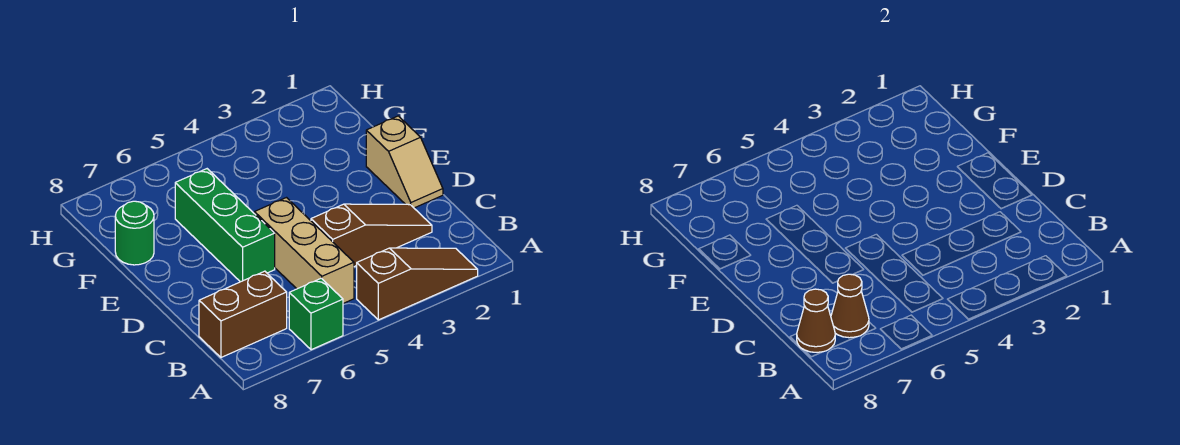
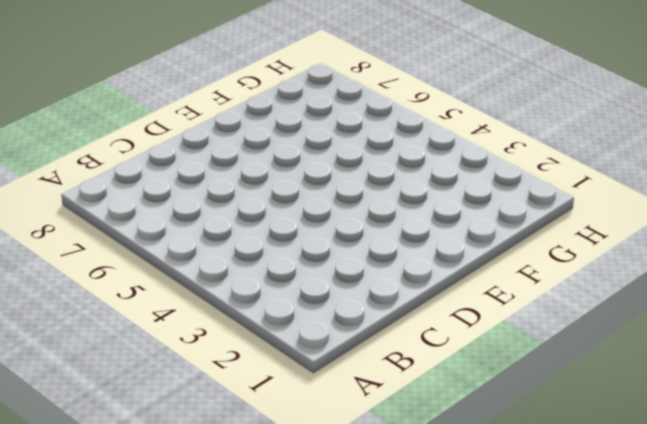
none -> brown 1x3 slope [357,248,478,320]
none -> green 1x1 brick [289,278,343,350]

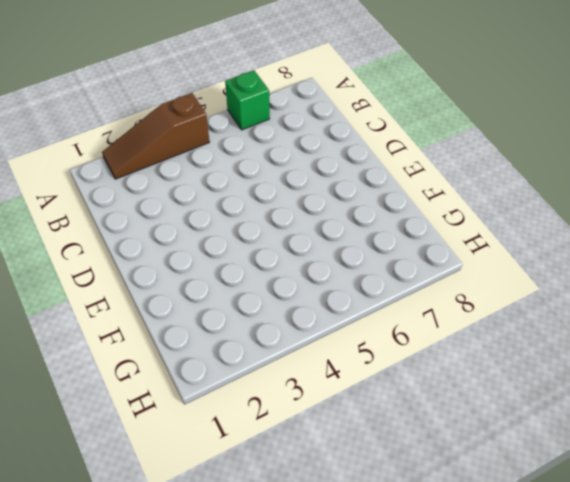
none -> tan 1x3 brick [254,198,354,303]
none -> brown 1x2 brick [199,271,287,357]

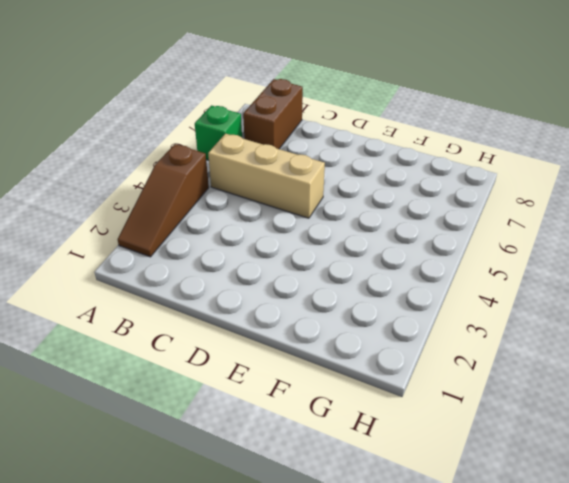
none -> brown 1x3 slope [311,204,432,267]
none -> tan 1x2 slope [366,116,443,208]

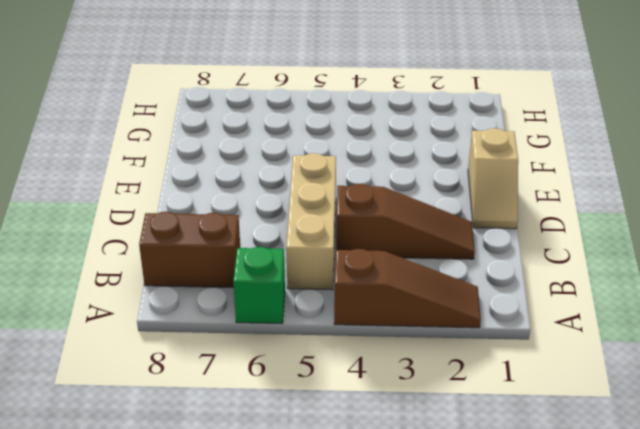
none -> green 1x3 brick [175,169,275,282]
none -> green 1x1 round brick [115,201,154,265]

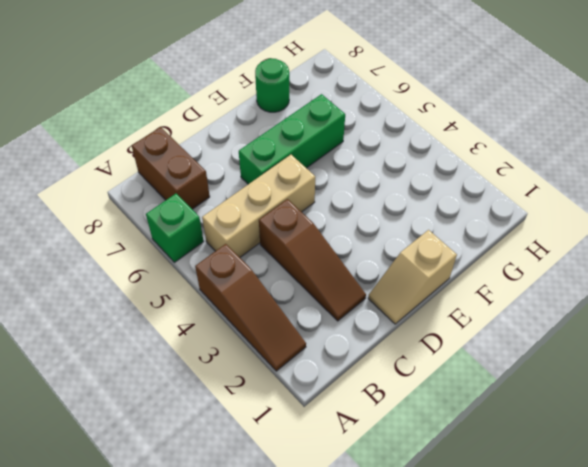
none -> brown 1x1 cone [831,274,869,338]
none -> brown 1x1 cone [797,289,835,352]

